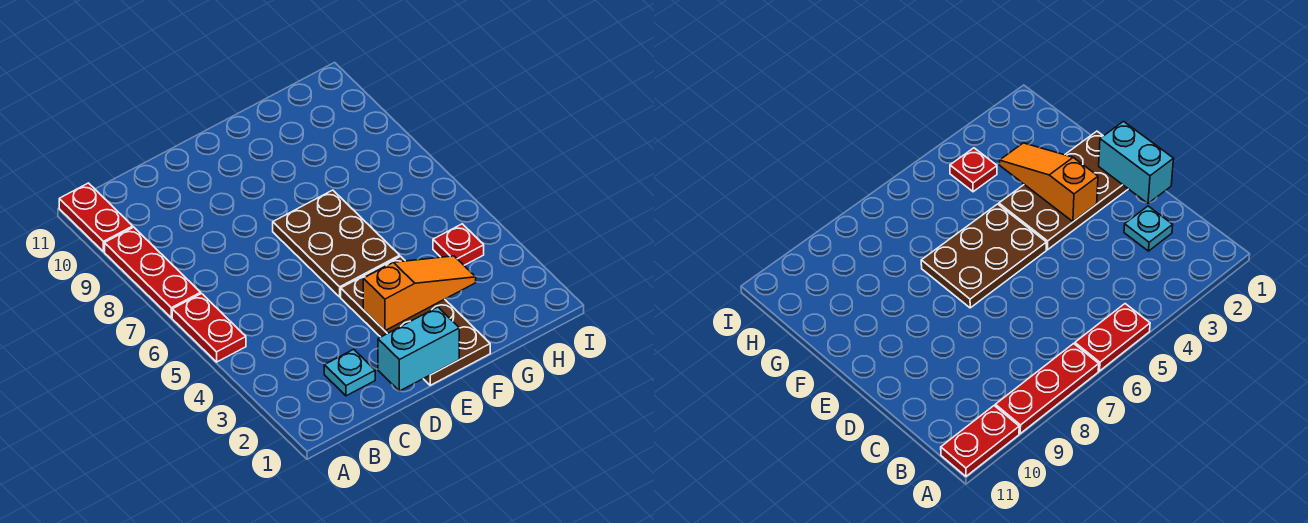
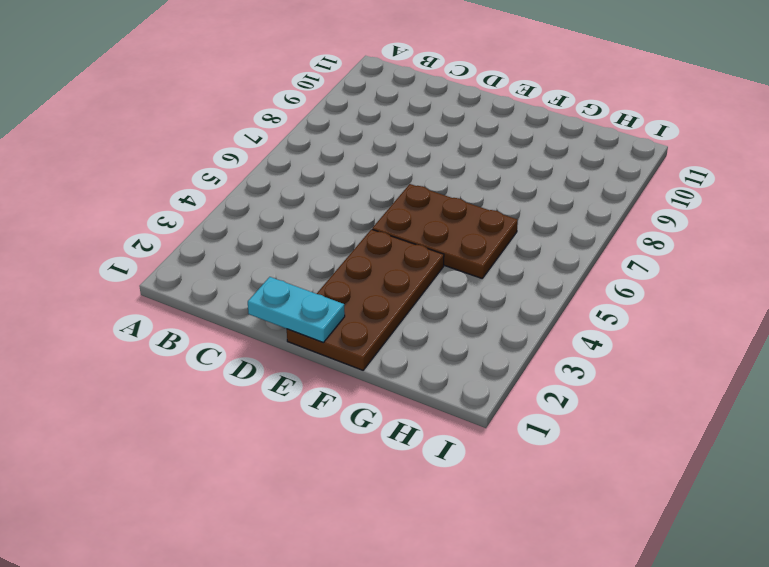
cyan 1x2 plate [248,277,345,342] -> cyan 1x2 brick [378,307,459,391]
brown 2x3 plate [372,184,518,278] -> brown 2x3 plate turned to [273,190,400,297]
none -> red 1x2 plate [172,294,246,362]
none -> red 1x3 plate [105,227,201,318]

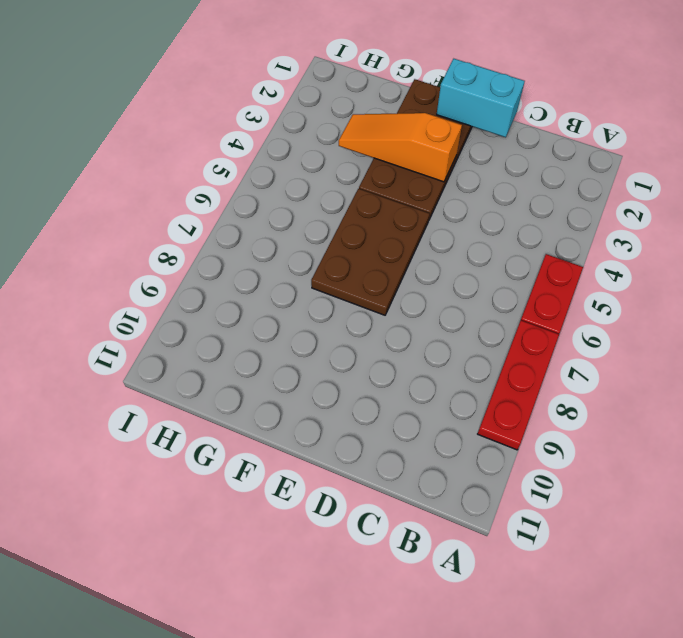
none -> red 1x2 plate [59,183,133,252]
none -> cyan 1x1 plate [324,349,375,396]

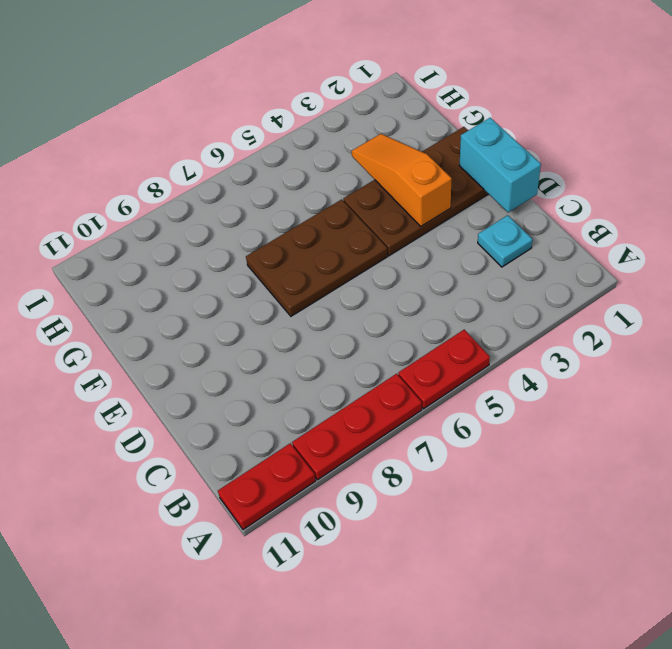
none -> red 1x1 plate [433,224,484,265]

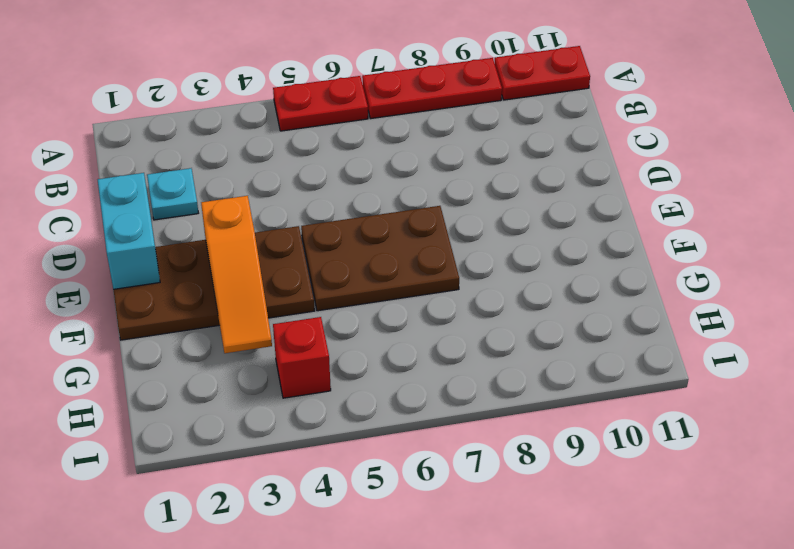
red 1x1 brick [273,317,331,398] -> red 1x1 plate [433,224,484,265]

